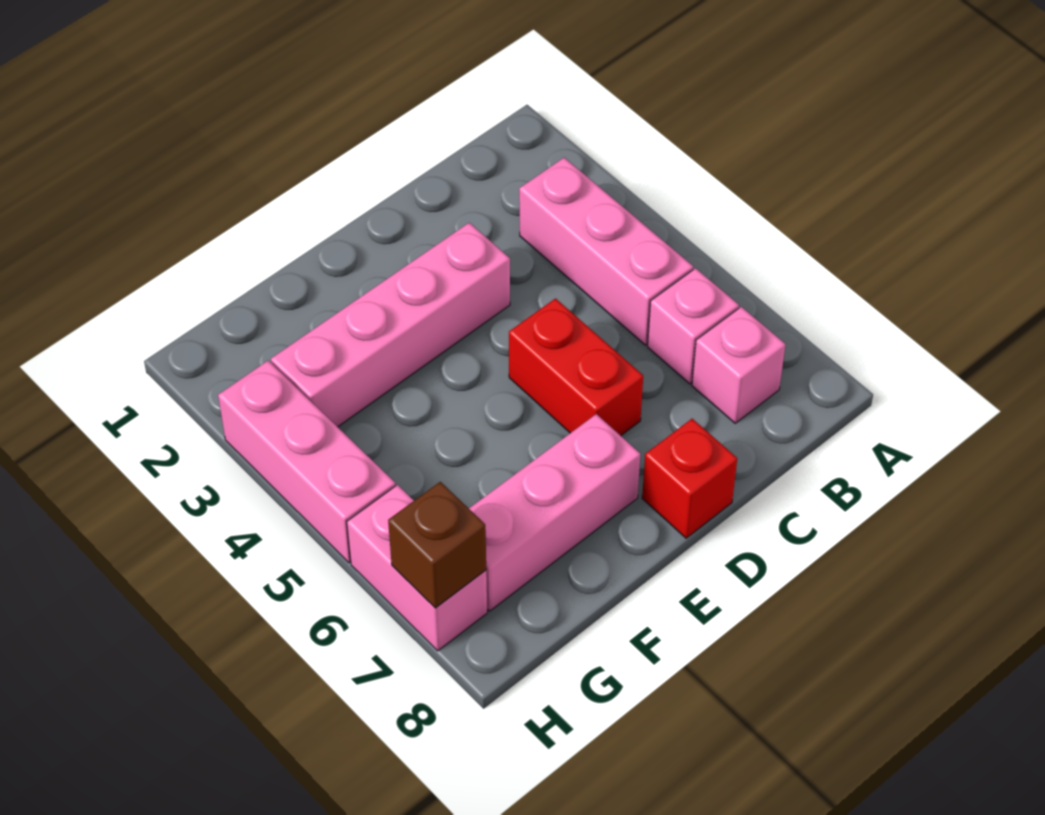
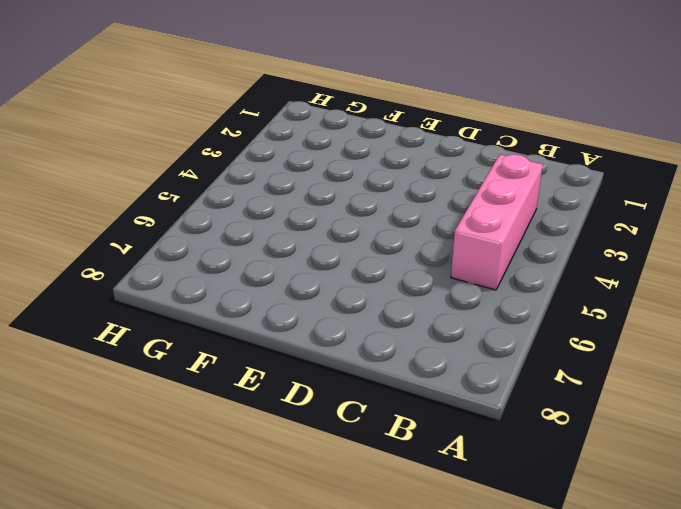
none -> pink 1x1 brick [648,268,739,384]
none -> pink 1x1 brick [692,307,786,423]

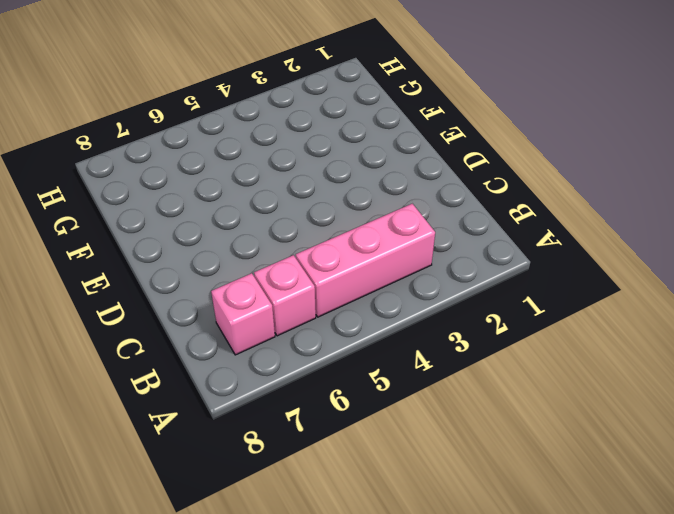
none -> pink 1x4 brick [271,223,510,427]
none -> red 1x2 brick [509,299,643,436]

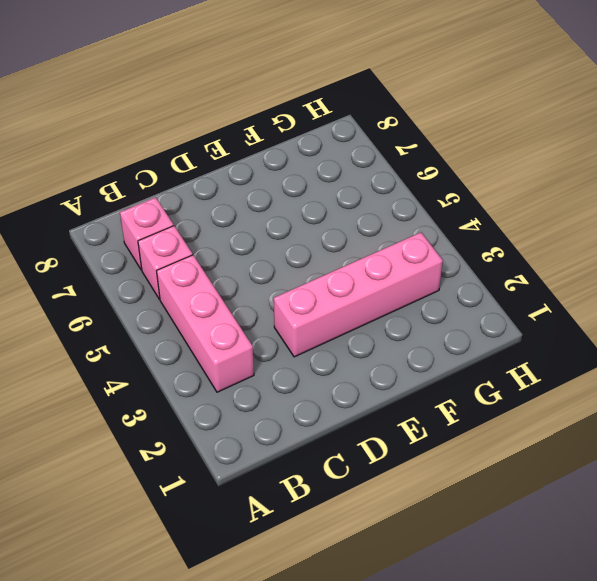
none -> red 1x2 brick [509,299,643,436]
none -> red 1x1 brick [642,419,737,538]

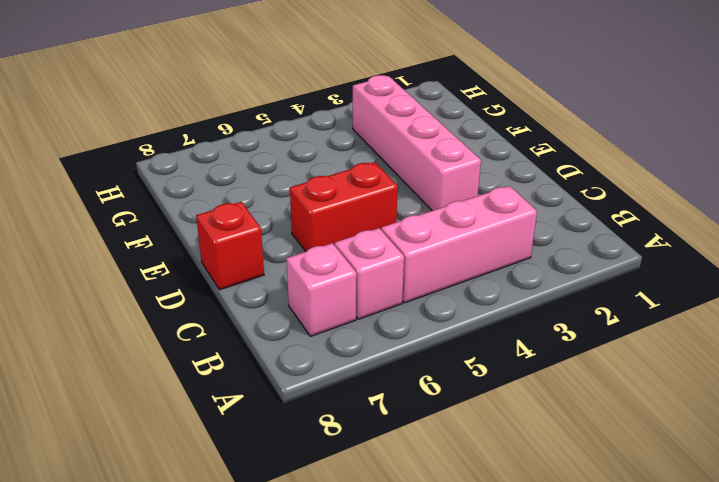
none -> pink 1x3 brick [469,414,640,611]
none -> pink 1x3 brick [218,361,396,563]

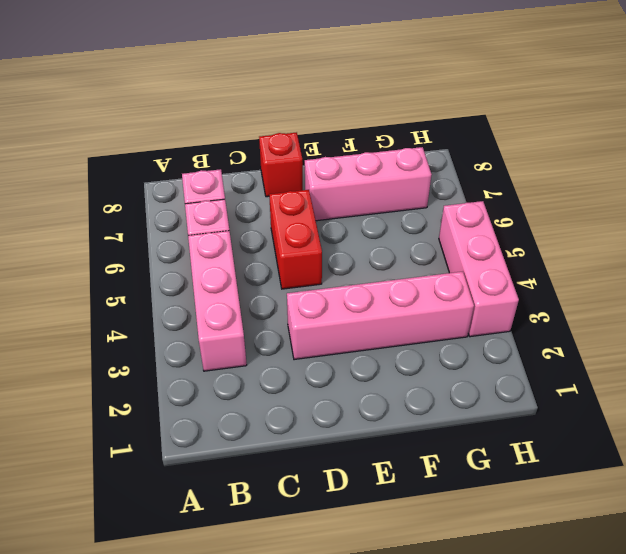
none -> pink 1x2 brick [347,485,487,651]
none -> brown 1x1 brick [388,482,486,608]

